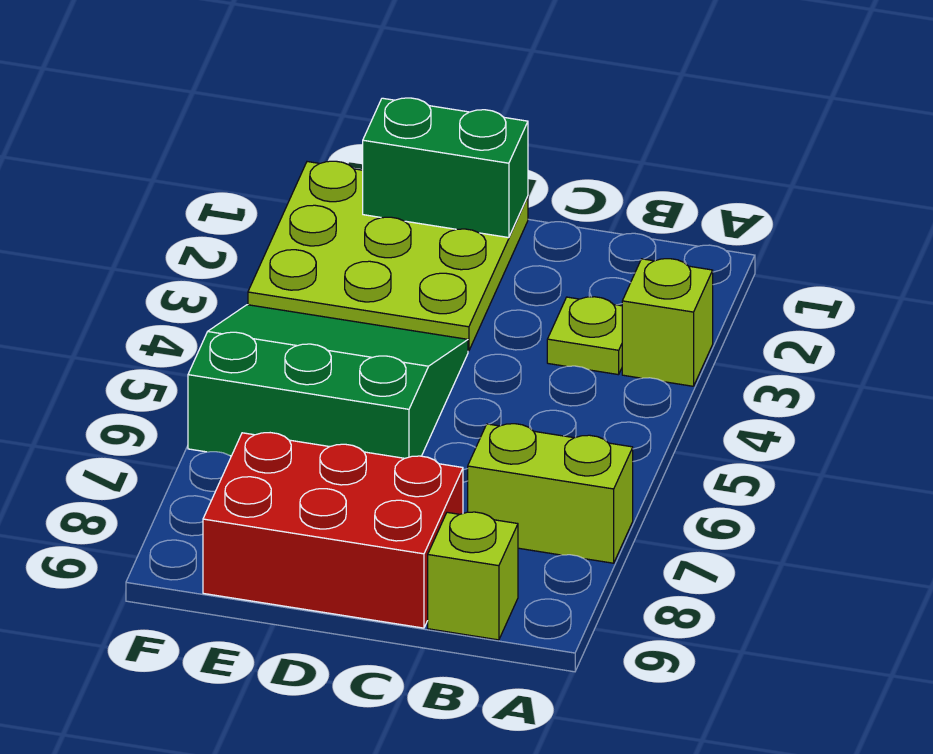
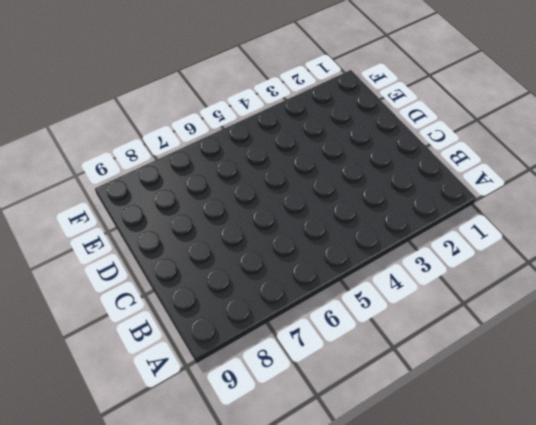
none -> lime 1x1 brick [622,259,713,386]
none -> lime 1x2 brick [468,424,633,563]

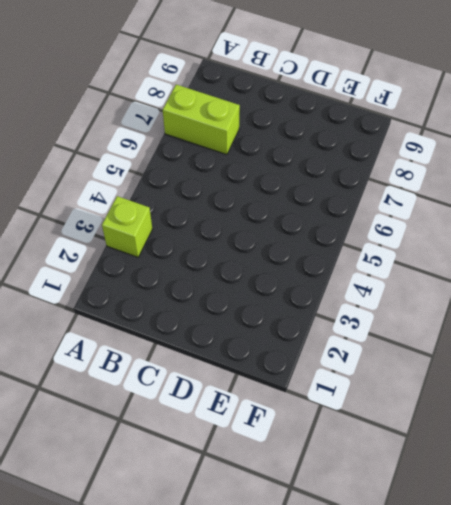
none -> lime 1x1 plate [547,297,622,375]
none -> lime 1x1 brick [428,512,518,640]

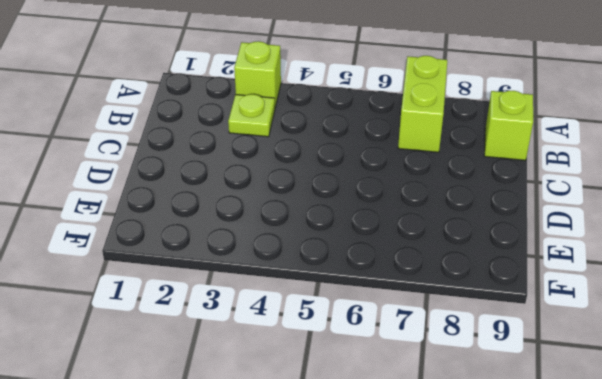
none -> red 2x3 brick [203,433,463,628]
none -> lime 3x3 plate [248,161,528,351]

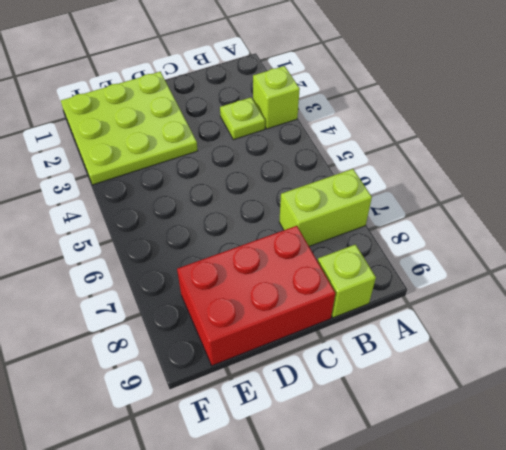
none -> green 3x3 slope [188,305,468,458]
none -> green 1x2 brick [363,98,528,238]

